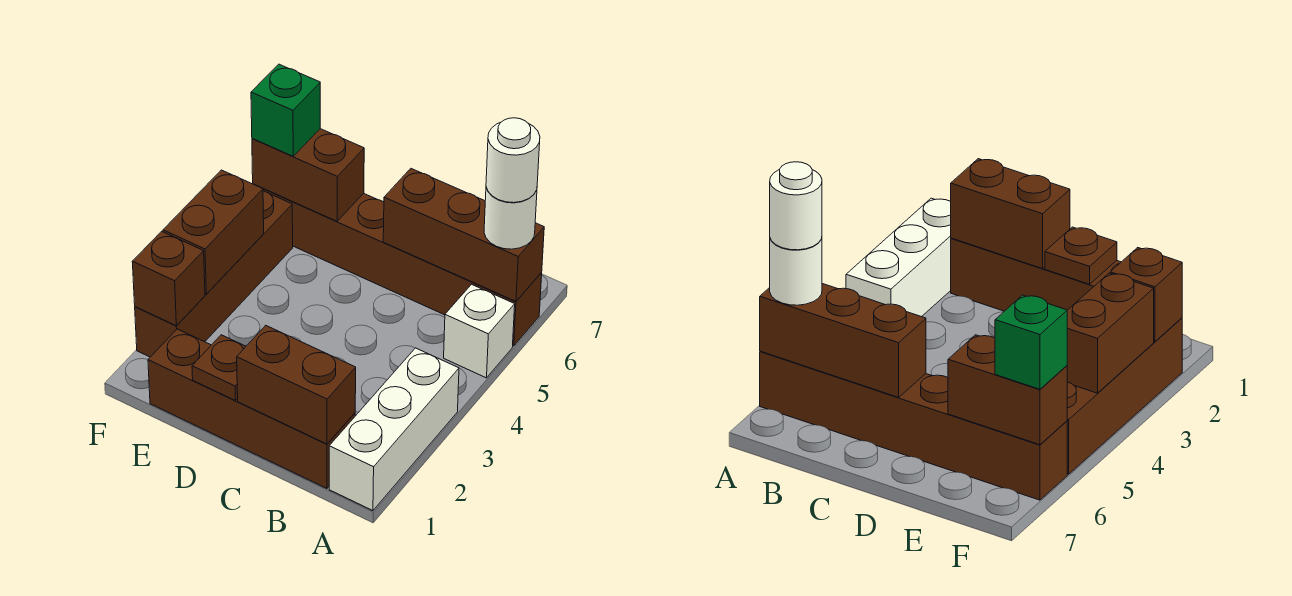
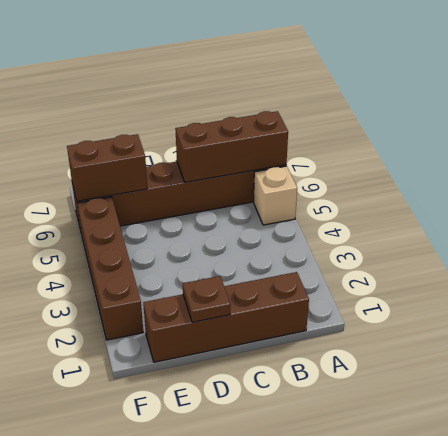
tan 1x1 brick [254,166,297,225] -> white 1x1 brick [444,284,515,378]
none -> white 1x3 brick [329,348,459,511]
none -> brown 1x2 brick [237,325,356,444]
none -> brown 1x1 brick [132,231,205,326]

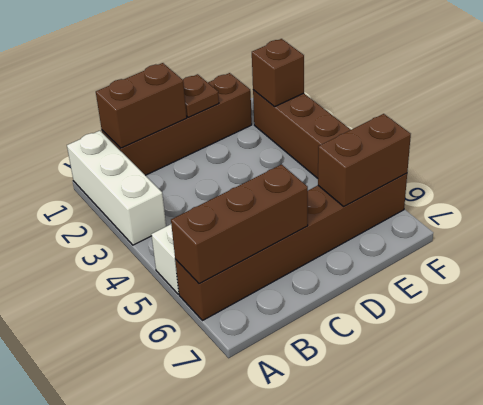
none -> brown 1x2 brick [163,170,264,294]
none -> white 1x1 round brick [484,187,537,249]
none -> green 1x1 brick [251,64,320,156]

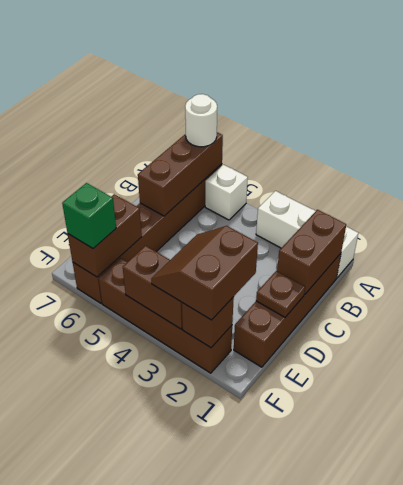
brown 2x2 slope [151,226,258,320] -> none
none -> white 1x1 round brick [486,118,540,203]

